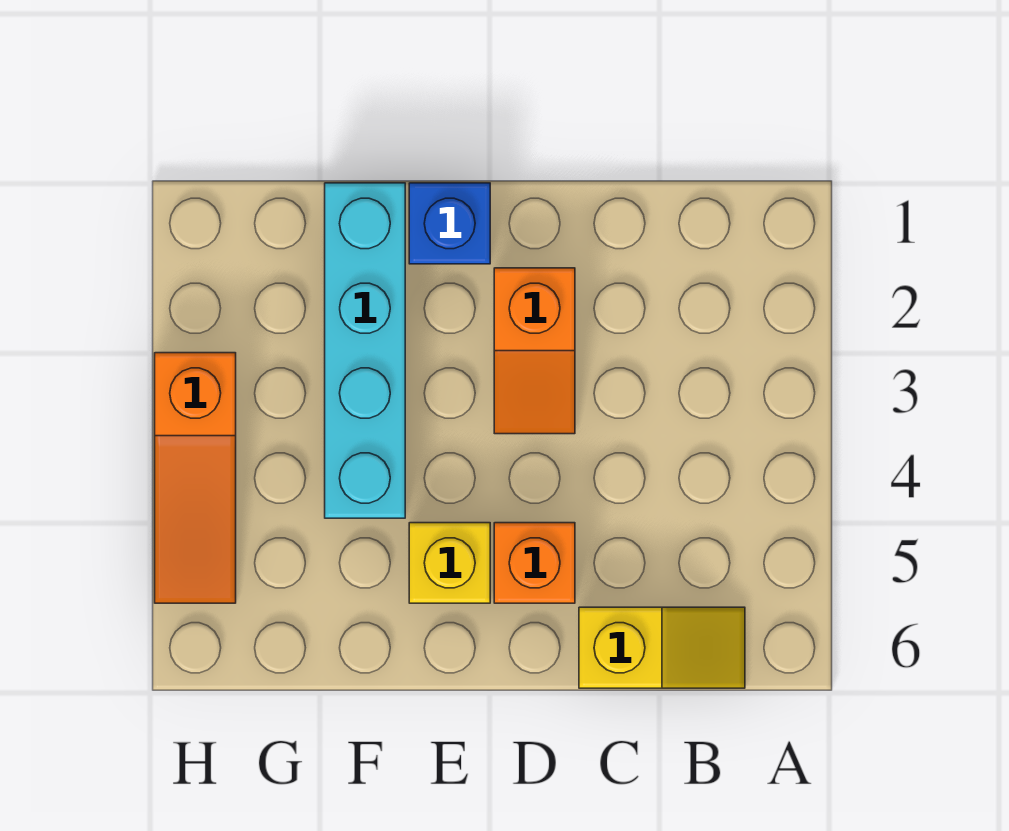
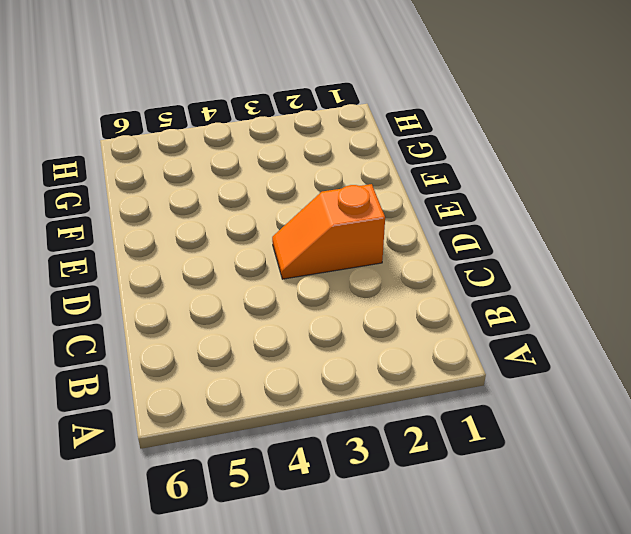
none -> yellow 1x2 slope [579,607,745,688]
none -> orange 1x1 brick [494,523,575,603]

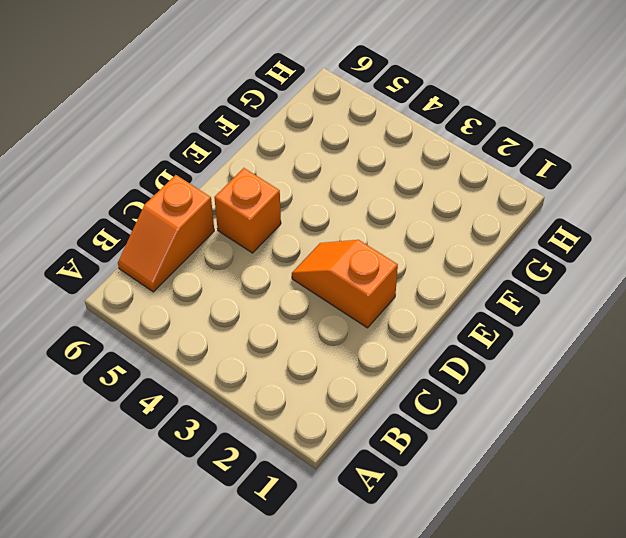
orange 1x2 slope [118,175,214,292] -> yellow 1x2 slope [579,607,745,688]
none -> blue 1x1 brick [409,183,490,264]
none -> yellow 1x1 brick [409,523,490,603]

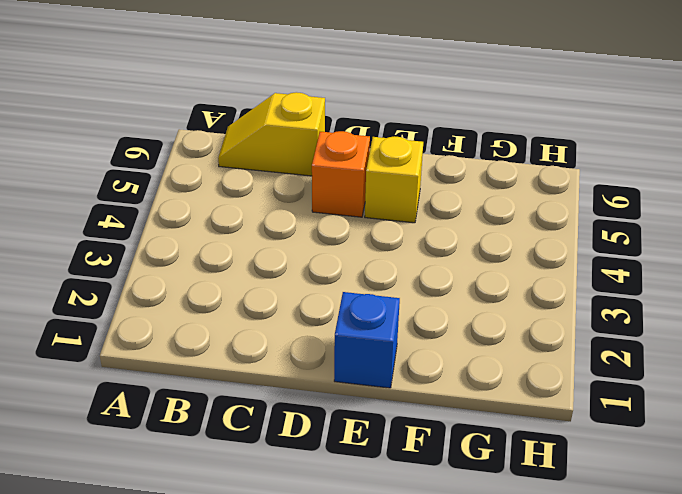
none -> orange 1x2 slope [494,268,575,434]
none -> cyan 1x4 brick [325,183,405,518]

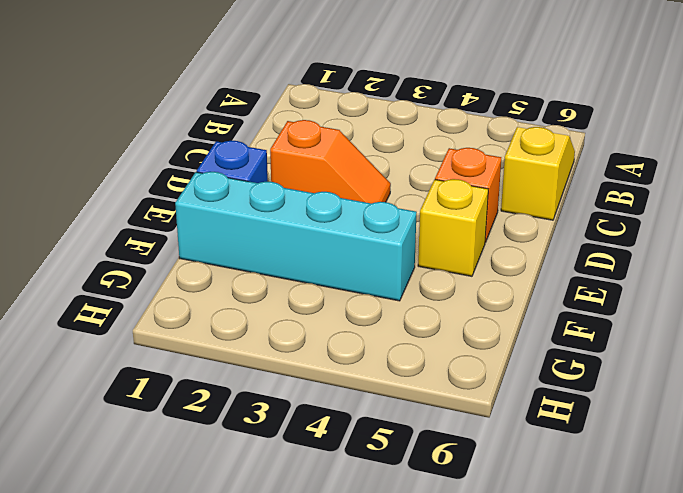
none -> orange 1x3 slope [155,353,236,603]

